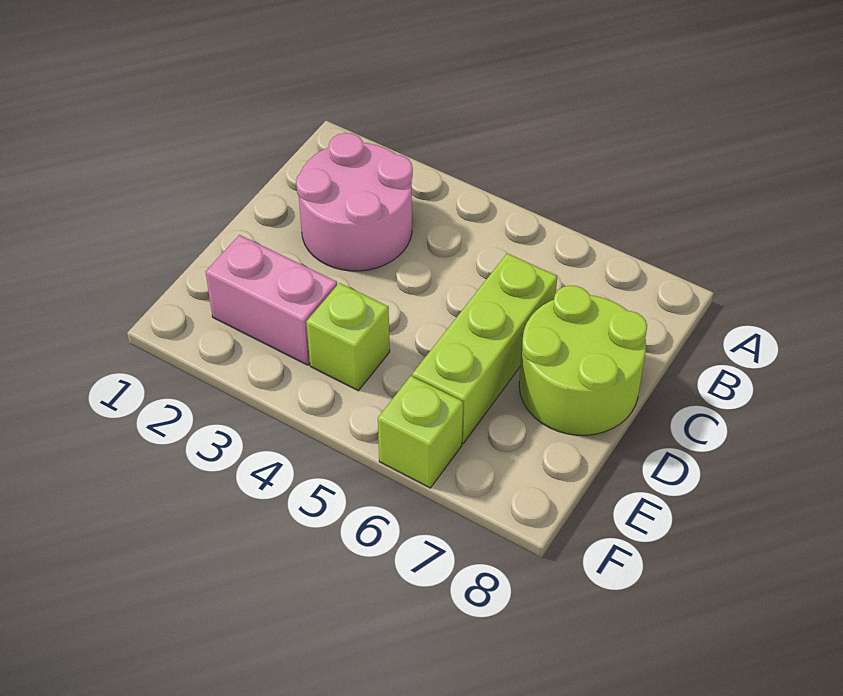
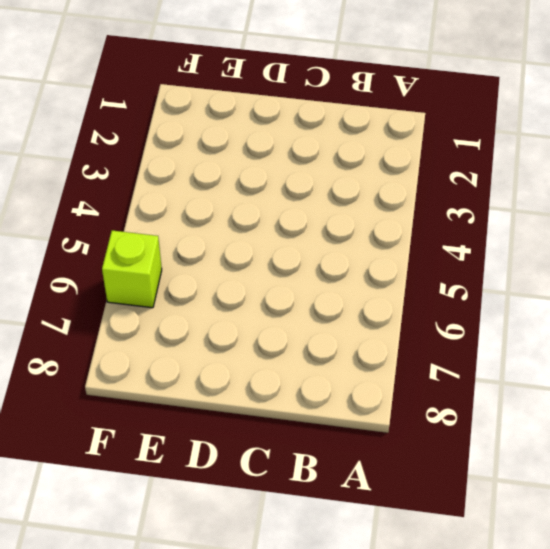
none -> pink 2x2 round brick [296,133,413,271]
none -> lime 1x3 brick [412,253,557,443]

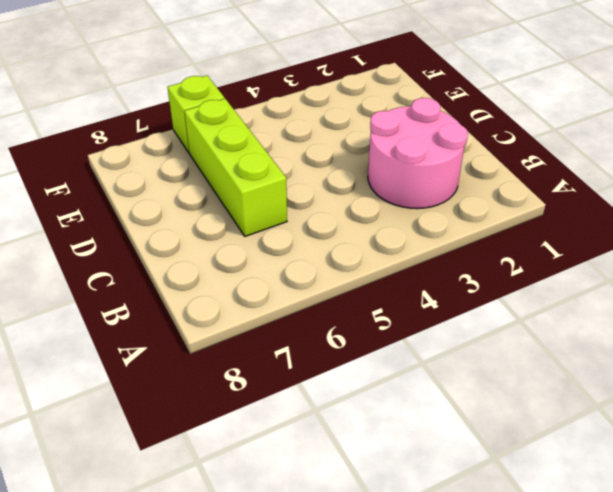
none -> lime 2x2 round brick [519,286,647,435]
none -> pink 1x2 brick [206,235,337,365]

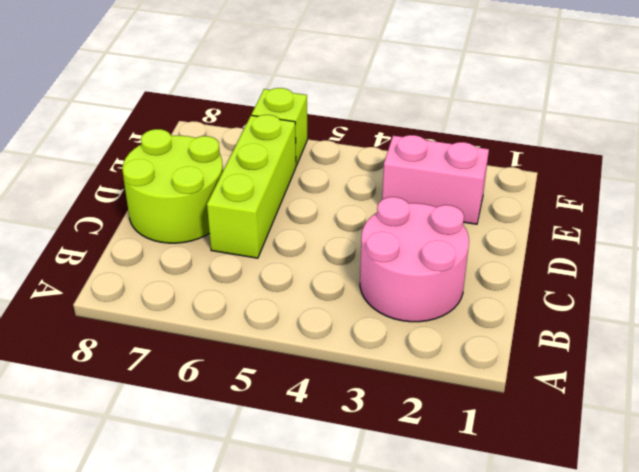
none -> lime 1x1 brick [306,283,390,391]

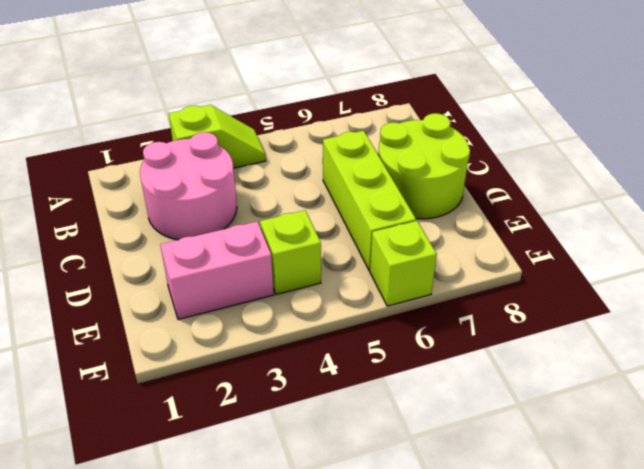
lime 1x2 slope [169,105,266,168] -> none

